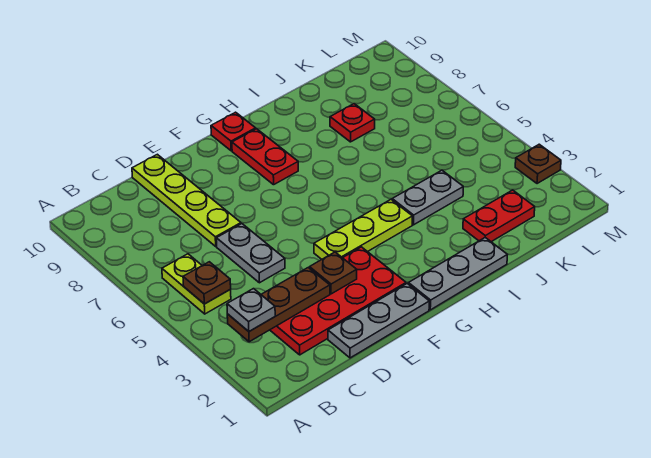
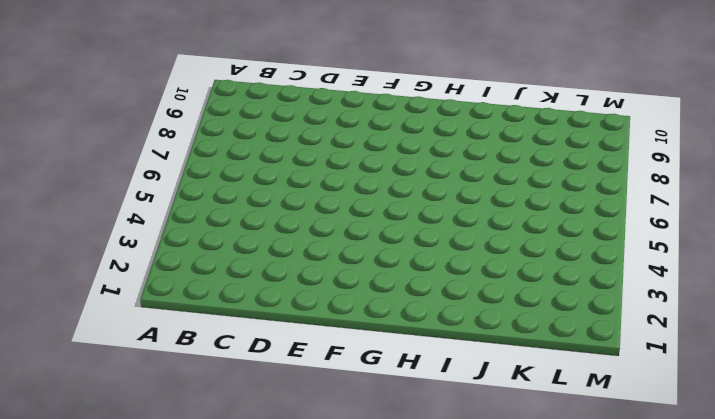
none -> lime 1x2 plate [162,254,231,314]
none -> red 2x4 plate [270,247,406,355]
none -> grey 1x3 plate [328,284,429,358]

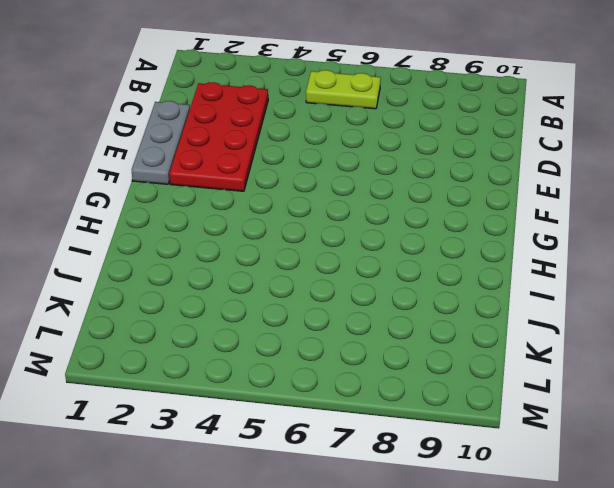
none -> grey 1x2 plate [216,224,285,283]
none -> lime 1x4 plate [132,154,241,246]
none -> lime 1x3 plate [314,200,412,259]

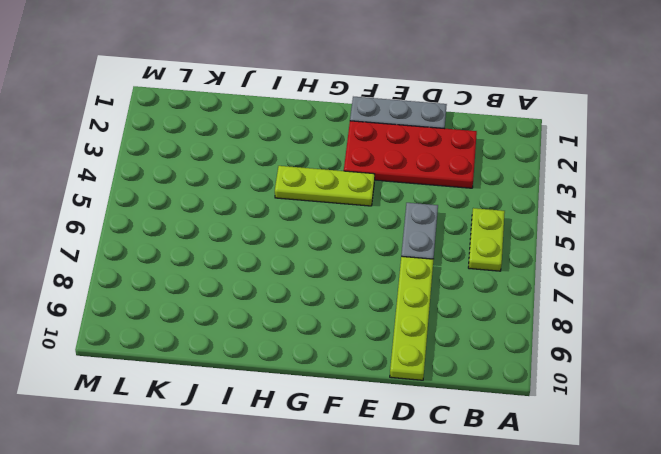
none -> grey 1x3 plate [408,238,507,310]
none -> red 1x2 plate [232,129,298,185]
none -> red 1x1 plate [211,112,256,151]

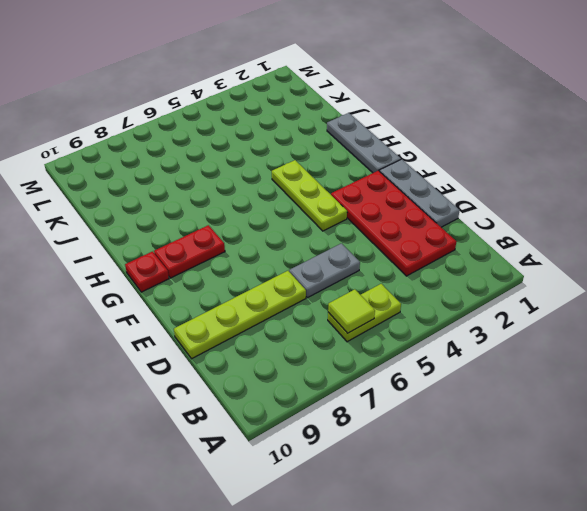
lime 1x1 tile [328,289,375,333] -> none
none -> grey 1x2 plate [392,170,463,225]
none -> red 1x2 plate [463,190,535,242]
none -> red 1x1 plate [330,104,375,142]

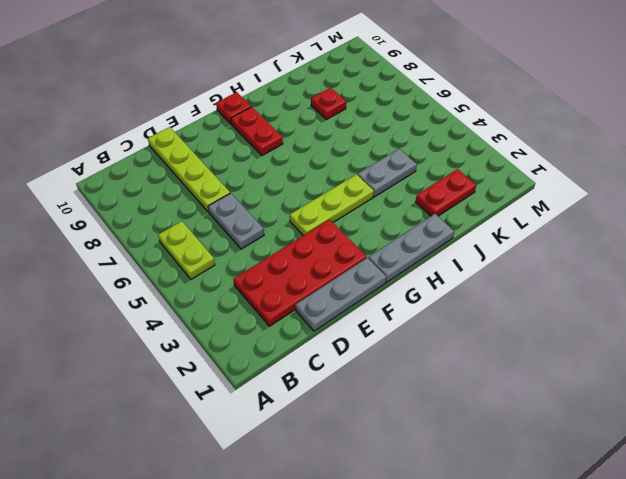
none -> brown 1x1 plate [515,144,561,184]
none -> brown 1x3 plate [227,268,330,342]
none -> brown 1x1 plate [183,262,231,304]

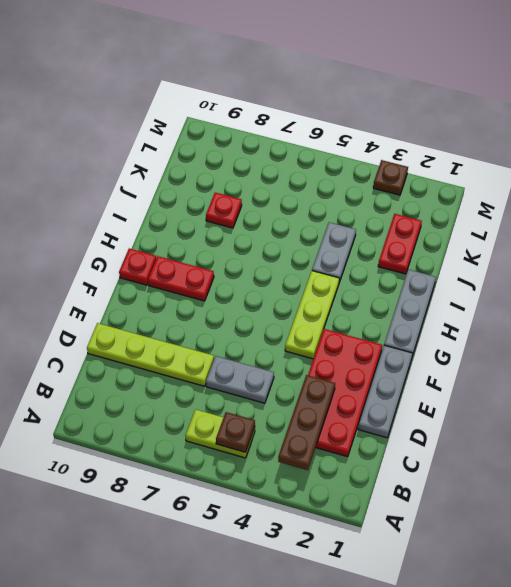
none -> brown 1x1 plate [310,252,357,294]
none -> grey 1x1 plate [227,289,275,331]

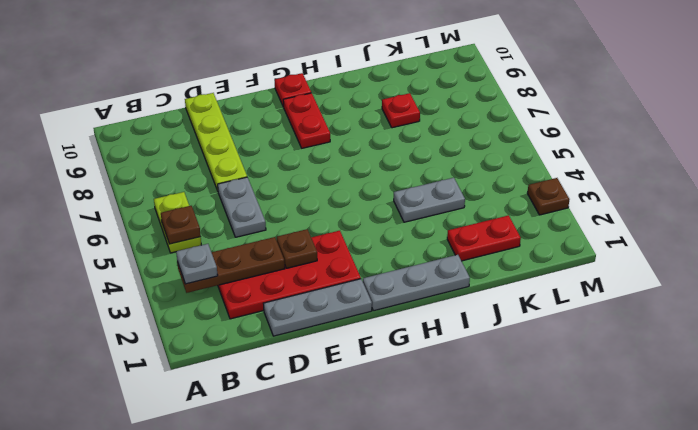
none -> lime 1x3 plate [314,200,412,259]

